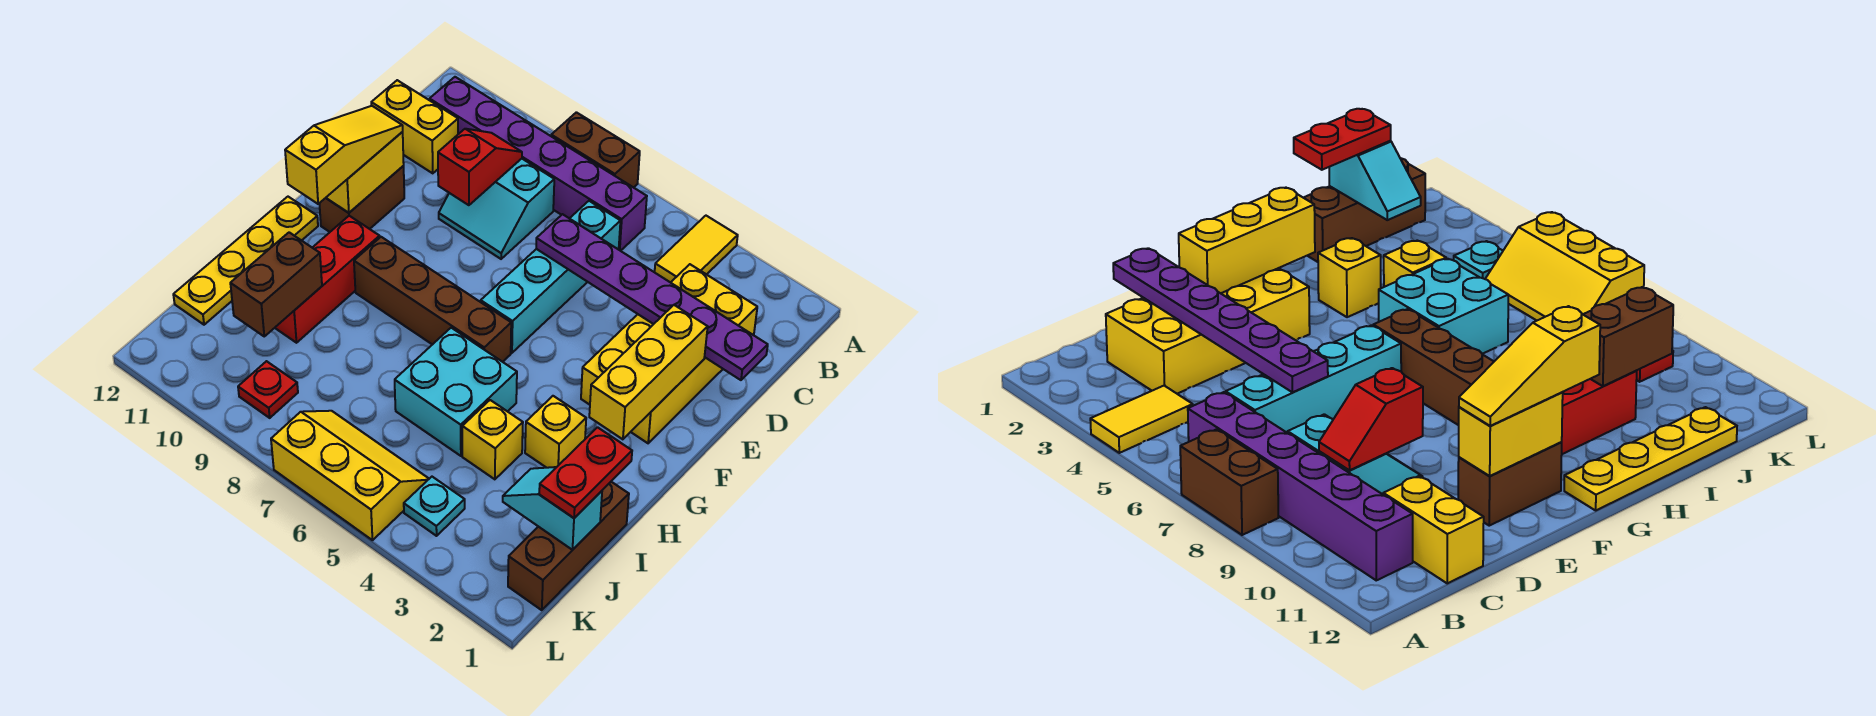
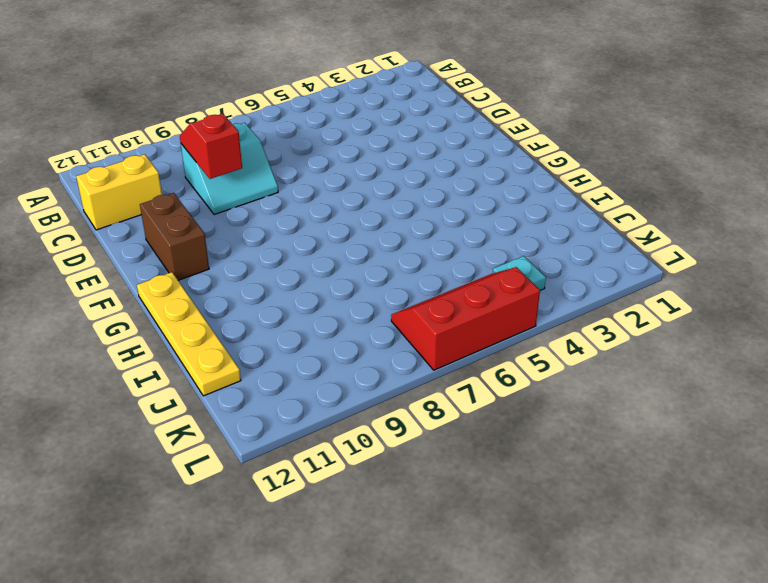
red 2x3 slope [391,267,540,370] -> yellow 2x3 slope [271,411,429,540]
none -> yellow 1x2 tile [655,216,738,283]
none -> brown 1x2 brick [551,112,640,188]
none -> purple 1x6 brick [430,77,647,251]

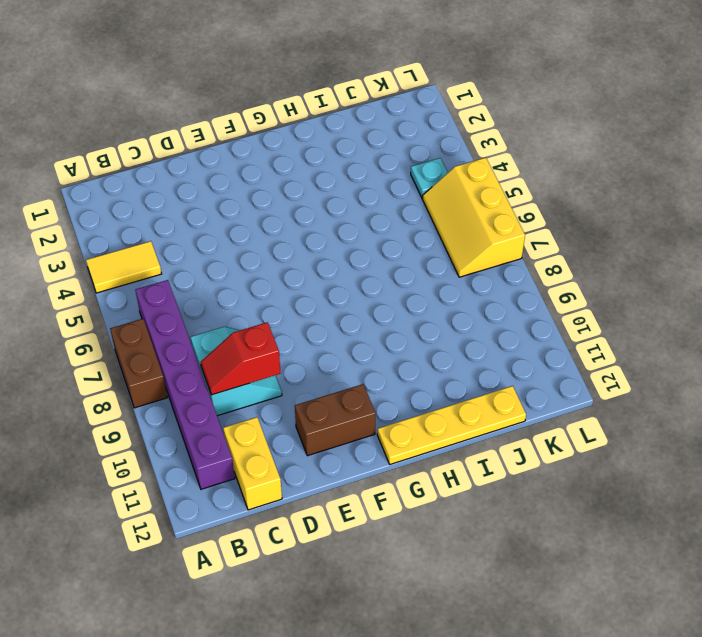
none -> yellow 2x4 brick [581,264,757,443]
none -> cyan 1x4 brick [481,201,620,353]
none -> brown 1x4 brick [354,237,511,362]

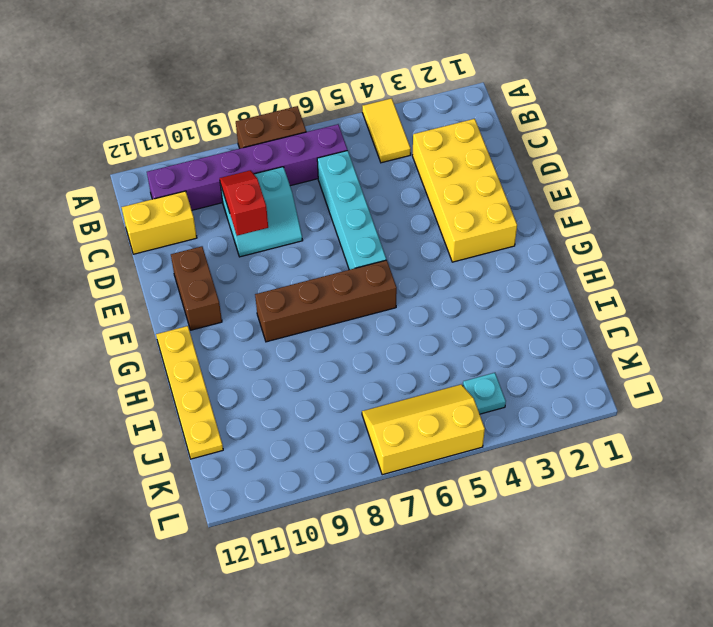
none -> red 1x3 brick [275,216,380,343]
none -> yellow 1x1 brick [525,396,586,468]
none -> cyan 2x2 brick [395,328,517,456]

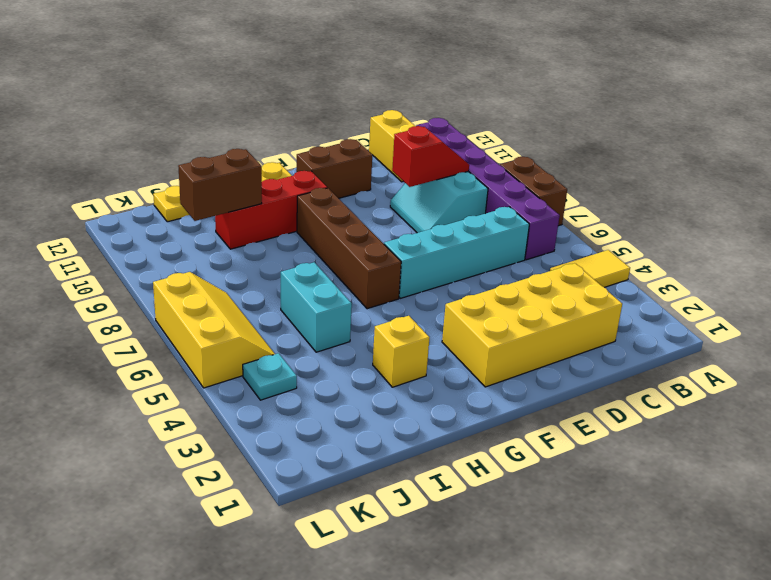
cyan 1x2 brick [281,262,352,352] -> cyan 2x2 brick [395,328,517,456]
none -> brown 1x3 brick [508,482,629,610]
none -> yellow 1x1 brick [462,400,523,479]
none -> red 1x1 plate [238,361,298,418]

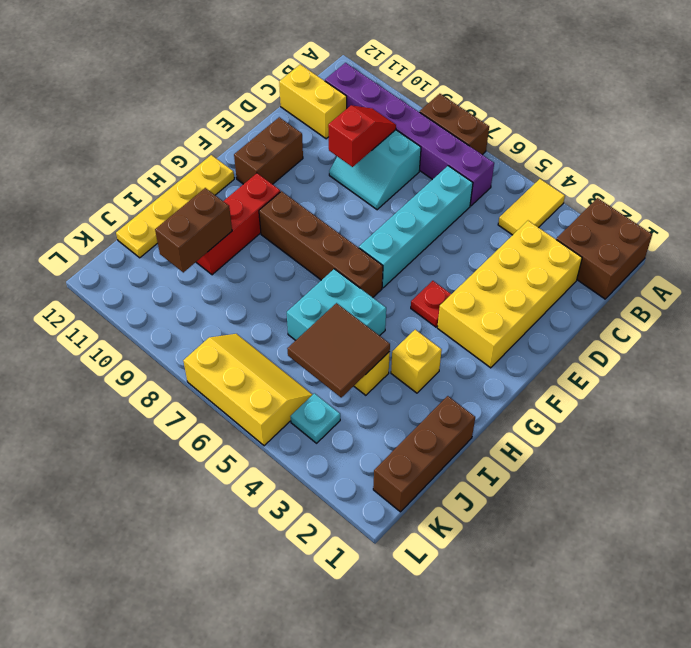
brown 2x2 brick [556,198,652,299] -> none
red 1x1 plate [411,281,451,327] -> red 1x1 plate moved to [238,361,298,418]
brown 2x2 tile [287,303,390,397] -> none
none -> purple 1x6 plate [536,214,768,380]
none -> yellow 1x3 brick [589,305,708,439]
none -> yellow 1x2 brick [326,132,404,213]

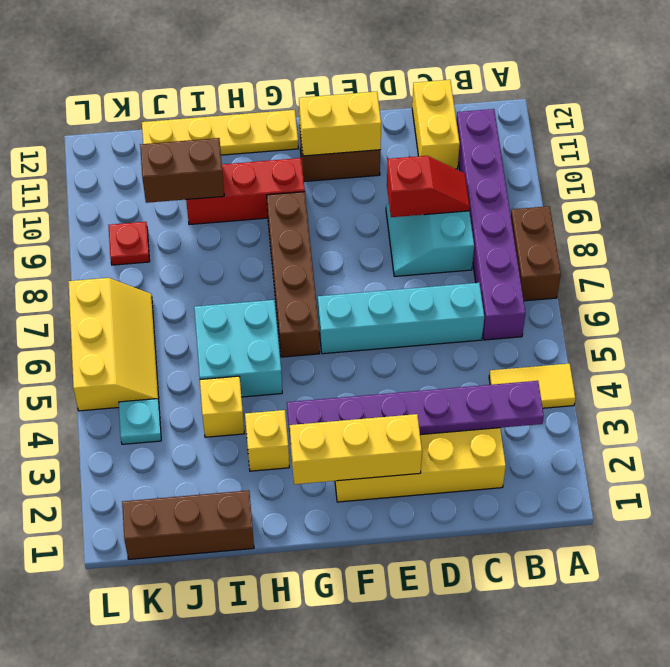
purple 1x6 plate [287,381,544,445] -> purple 1x6 plate turned to [536,214,768,380]
none -> cyan 1x2 slope [503,467,602,550]
none -> yellow 1x3 slope [285,106,403,204]
none -> red 1x2 plate [539,427,632,518]

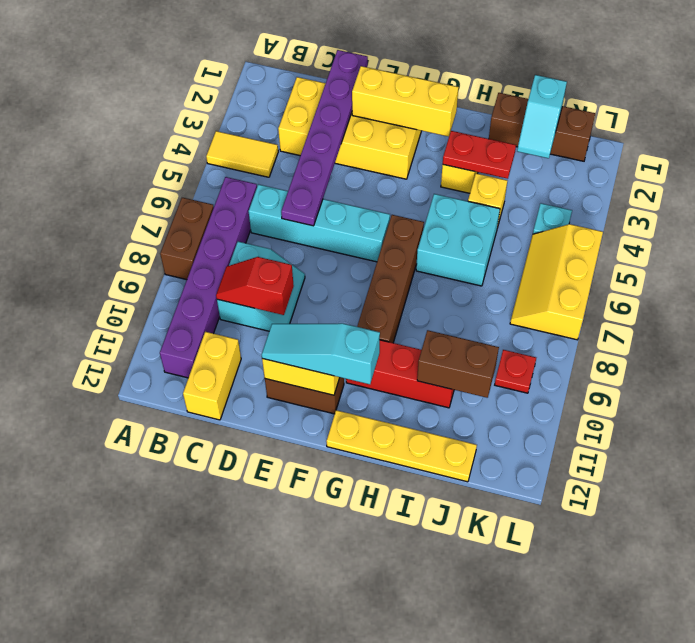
cyan 1x3 slope [262,323,380,384] -> yellow 1x3 slope [285,106,403,204]
red 1x2 plate [443,131,516,179] -> red 1x2 plate moved to [539,427,632,518]

